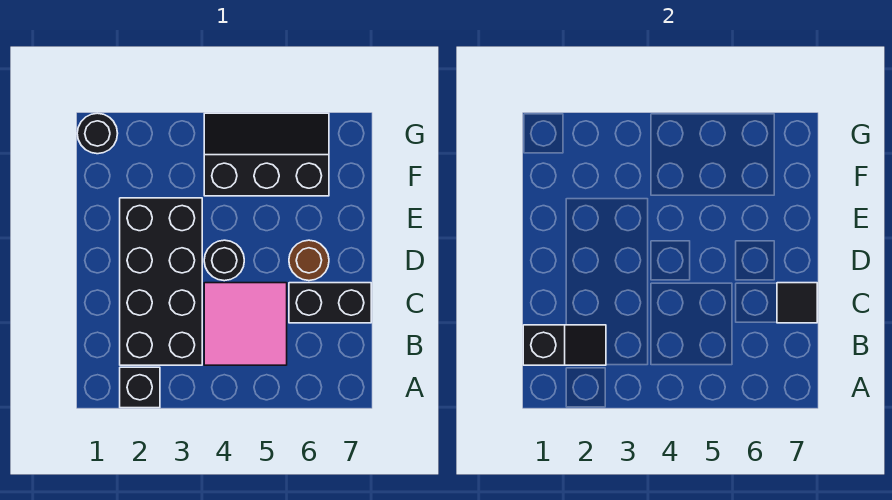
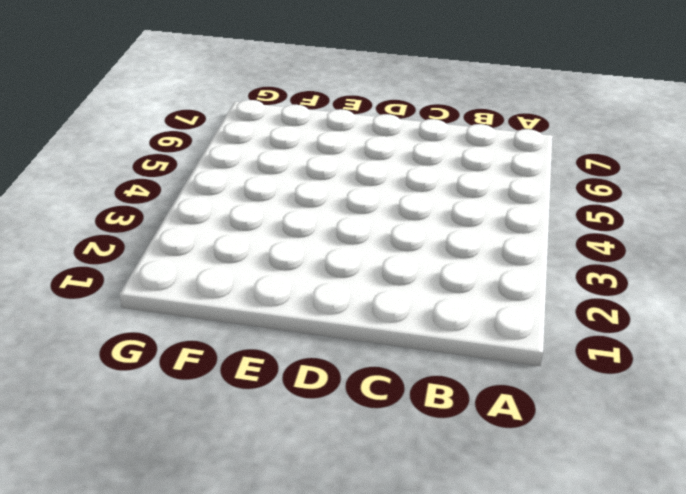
none -> black 1x1 brick [120,367,160,408]
none -> black 2x4 brick [120,198,202,365]

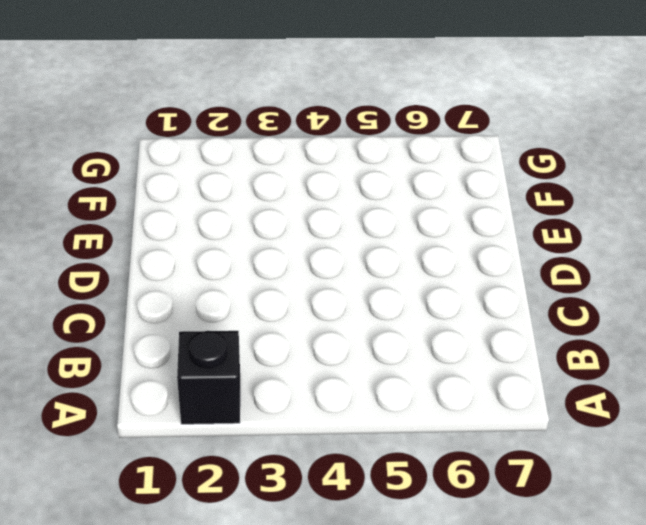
none -> black 2x4 brick [120,198,202,365]
none -> pink 2x2 tile [204,283,287,365]

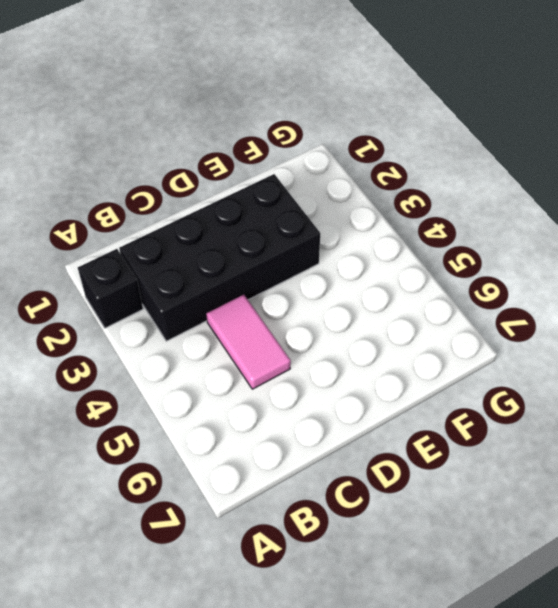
pink 1x2 tile [206,295,291,389] -> pink 2x2 tile [204,283,287,365]
none -> black 1x2 brick [289,283,371,323]
none -> black 1x1 round brick [204,240,244,281]

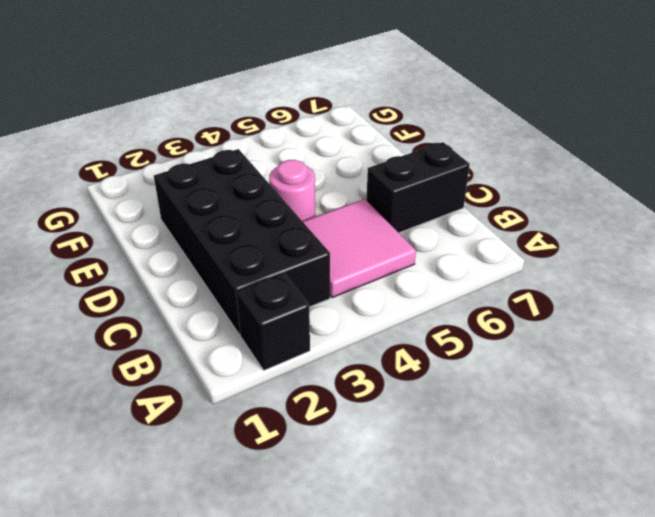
pink 1x1 round brick [269,160,315,221] -> black 1x1 round brick [204,240,244,281]
none -> brown 1x1 round brick [289,240,329,281]
none -> black 2x3 slope [204,113,329,196]

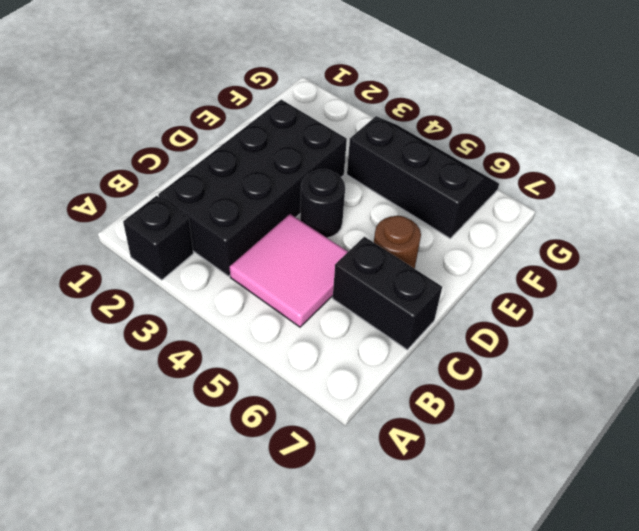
none -> black 1x1 round brick [77,113,118,154]
none -> black 1x2 slope [523,325,606,365]

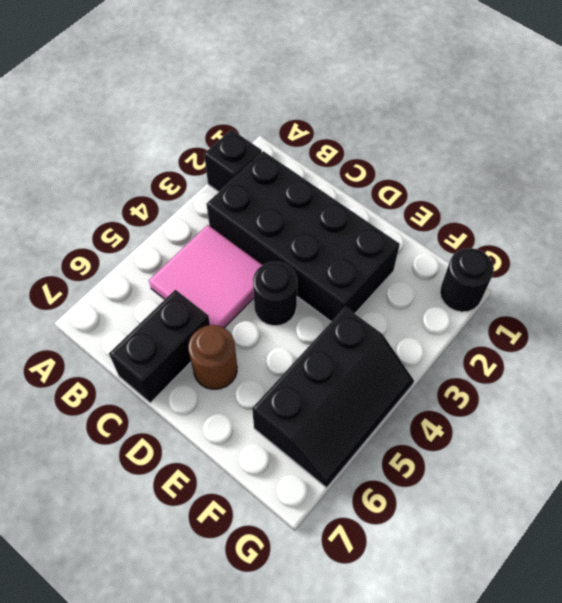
none -> black 1x2 slope [523,325,606,365]
none -> black 1x1 tile [777,283,817,323]

